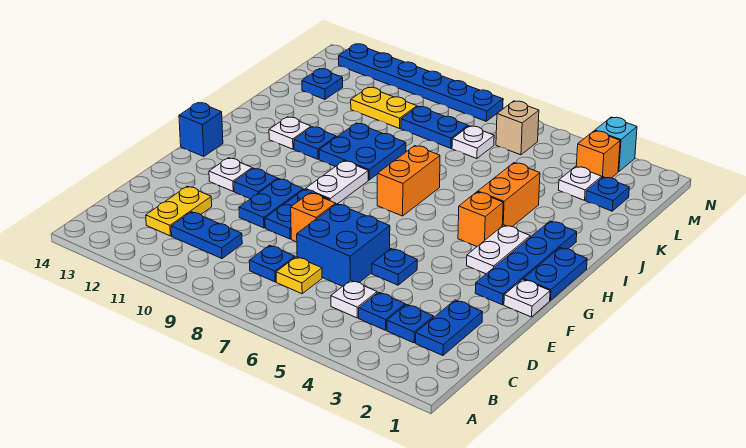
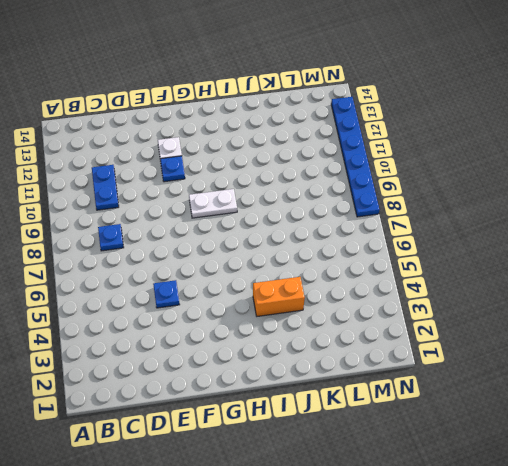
none -> blue 1x2 plate [416,300,482,356]
none -> blue 1x1 plate [387,304,434,343]
none -> blue 1x1 plate [359,292,405,330]
none -> white 1x1 plate [331,280,377,318]

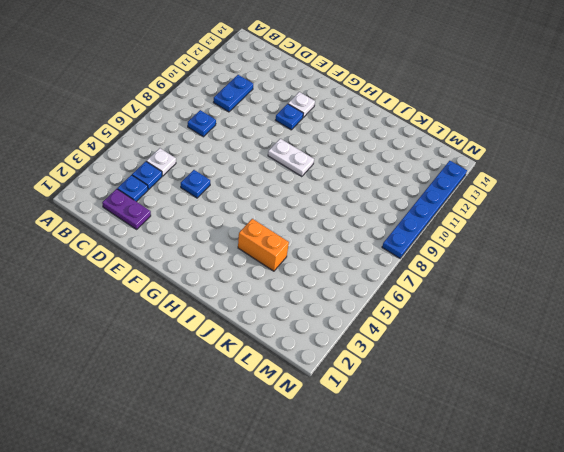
purple 1x2 plate [102,189,151,229] -> blue 1x2 plate [416,300,482,356]
none -> yellow 1x1 plate [276,257,322,294]
none -> yellow 1x2 plate [146,186,212,236]
none -> blue 2x2 brick [297,204,390,286]
none -> orange 1x1 brick [291,193,336,242]

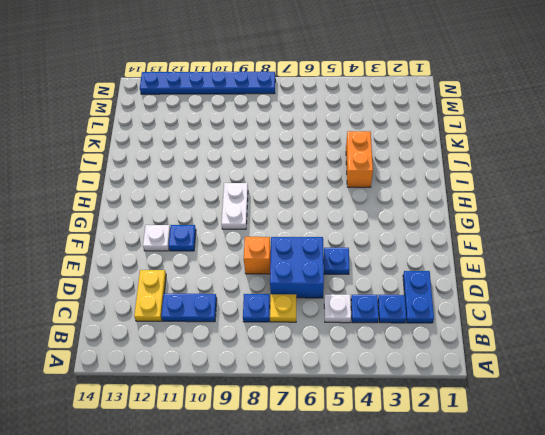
none -> blue 1x2 plate [265,189,329,239]
none -> blue 1x2 plate [239,179,303,228]
none -> white 1x1 plate [504,279,550,317]
none -> blue 1x4 plate [475,221,577,305]

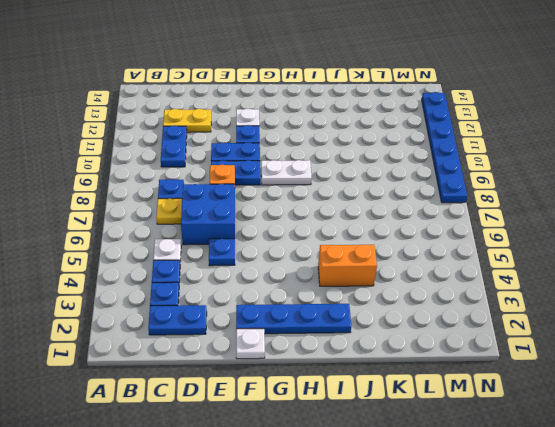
none -> blue 1x2 plate [524,248,587,300]
none -> white 1x2 plate [467,225,530,274]
none -> blue 1x1 brick [179,103,223,157]
none -> orange 1x1 brick [458,192,503,246]

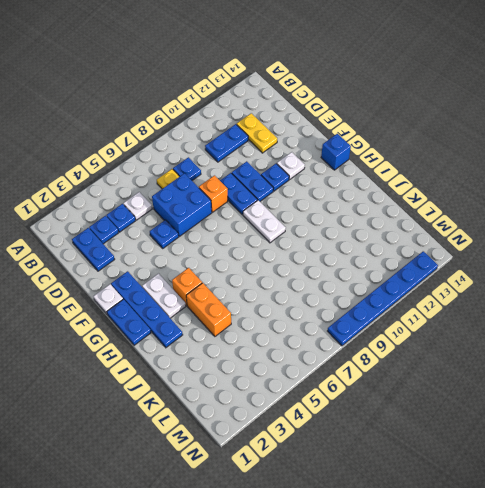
none -> orange 1x2 brick [377,146,440,216]
none -> blue 2x2 plate [319,123,406,180]
none -> blue 1x1 plate [294,127,336,159]
none -> white 1x1 plate [269,117,311,149]

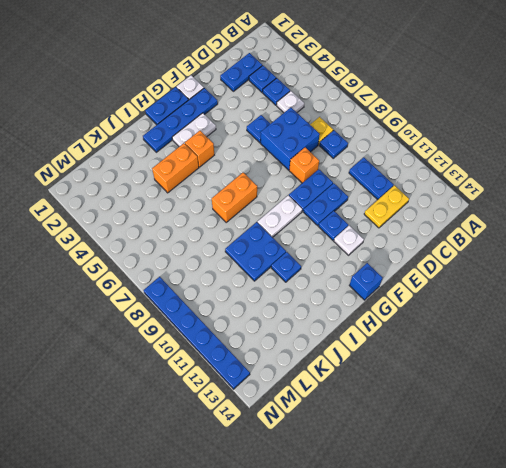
none -> white 1x1 plate [269,117,311,149]
none -> blue 1x1 plate [586,177,629,211]
none -> white 1x1 plate [559,166,602,200]
none -> white 1x1 plate [452,126,494,159]

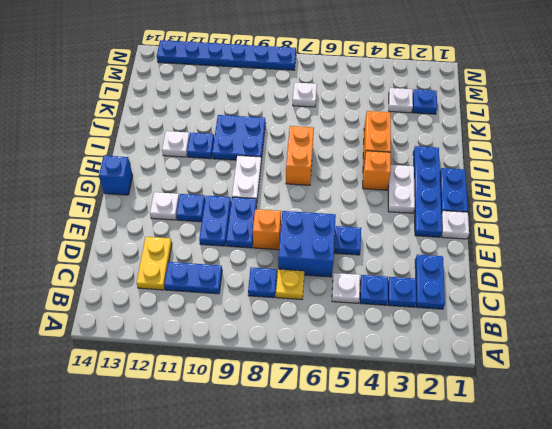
none -> blue 1x2 plate [401,106,468,148]
none -> yellow 1x2 plate [351,87,417,128]
none -> blue 1x1 plate [302,69,343,99]
none -> orange 1x1 brick [576,131,620,178]

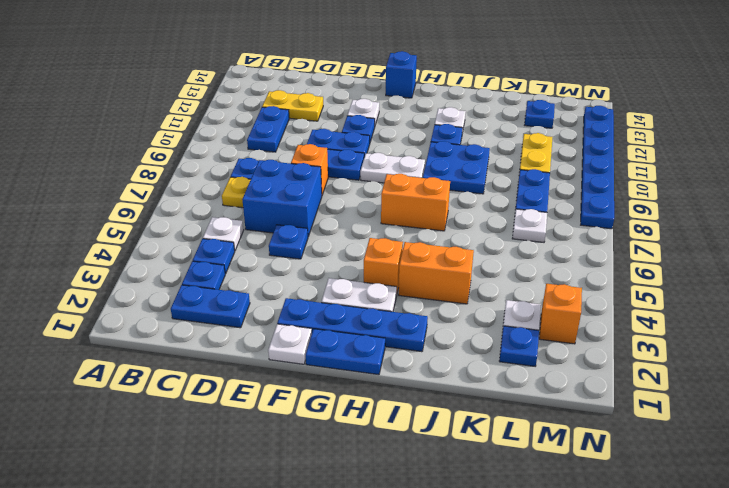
none -> tan 1x1 brick [496,101,539,155]
none -> cyan 1x1 brick [595,117,637,172]

